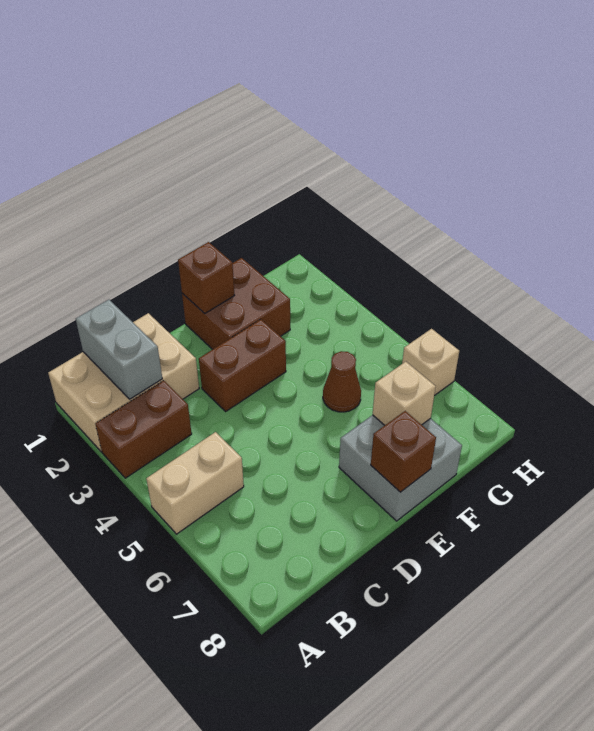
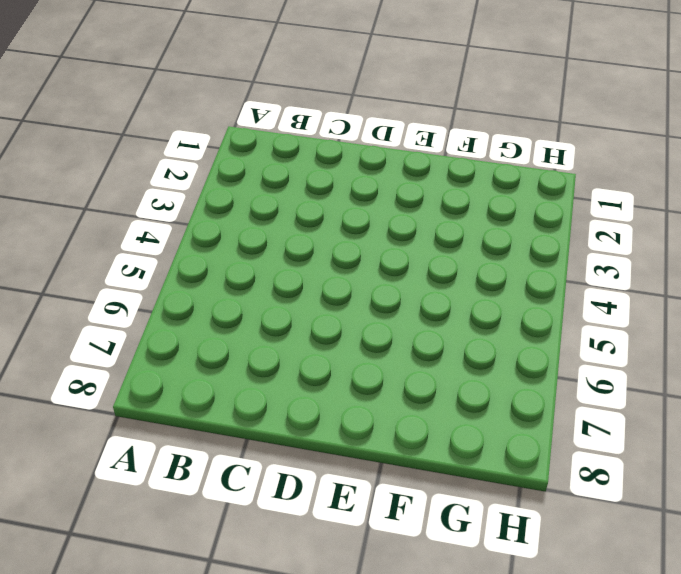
none -> tan 2x3 brick [48,313,199,452]
none -> brown 1x2 brick [95,381,192,478]
none -> tan 1x2 brick [146,432,244,534]

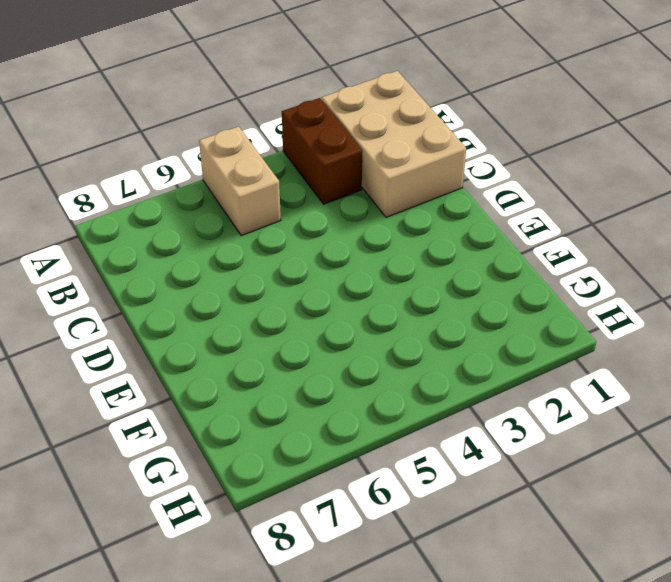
none -> brown 1x2 brick [199,319,286,411]
none -> brown 2x2 brick [182,258,290,349]
none -> grey 2x2 brick [339,415,462,521]

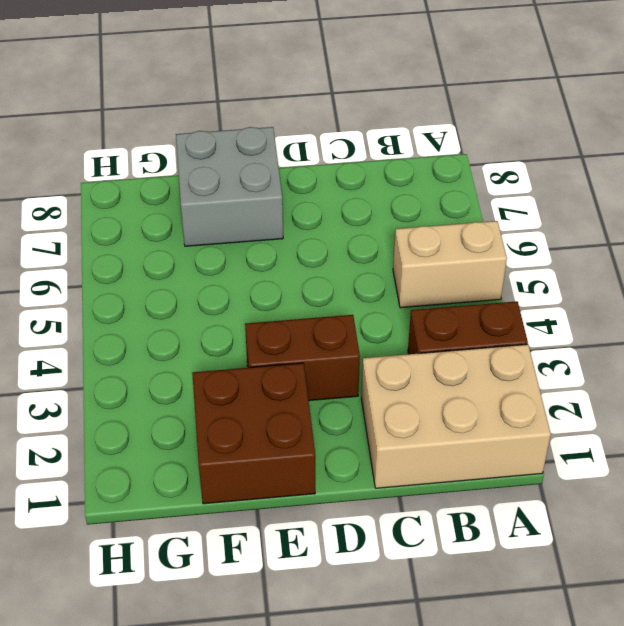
none -> brown 1x1 cone [323,351,361,412]
none -> tan 1x1 brick [402,329,459,396]
none -> grey 1x2 brick [76,300,162,399]

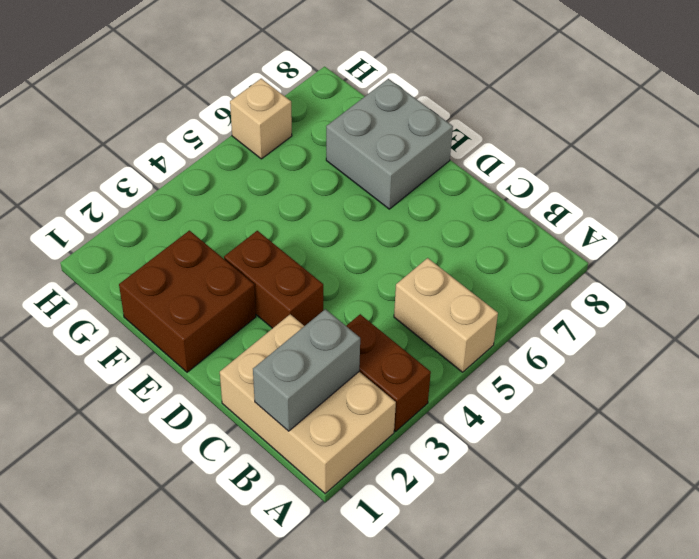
none -> brown 1x1 cone [323,351,361,412]
none -> brown 1x1 brick [178,242,235,313]
none -> brown 1x1 brick [371,411,436,492]

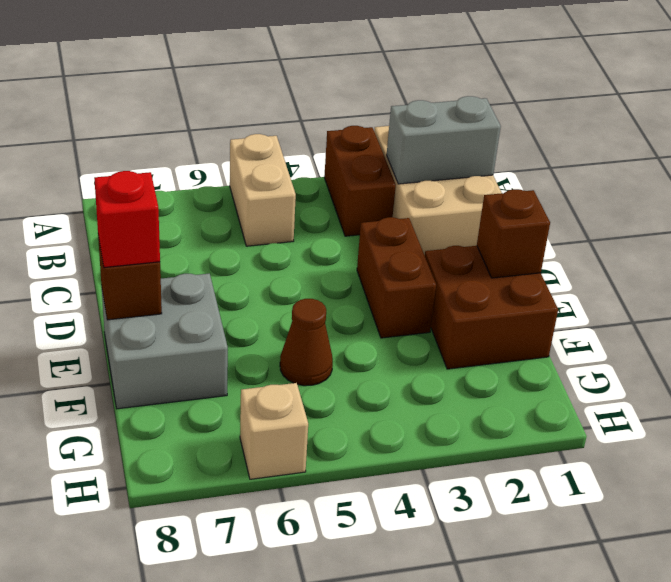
red 1x1 brick [94,171,160,267] -> none
none -> tan 1x1 brick [373,362,436,425]

